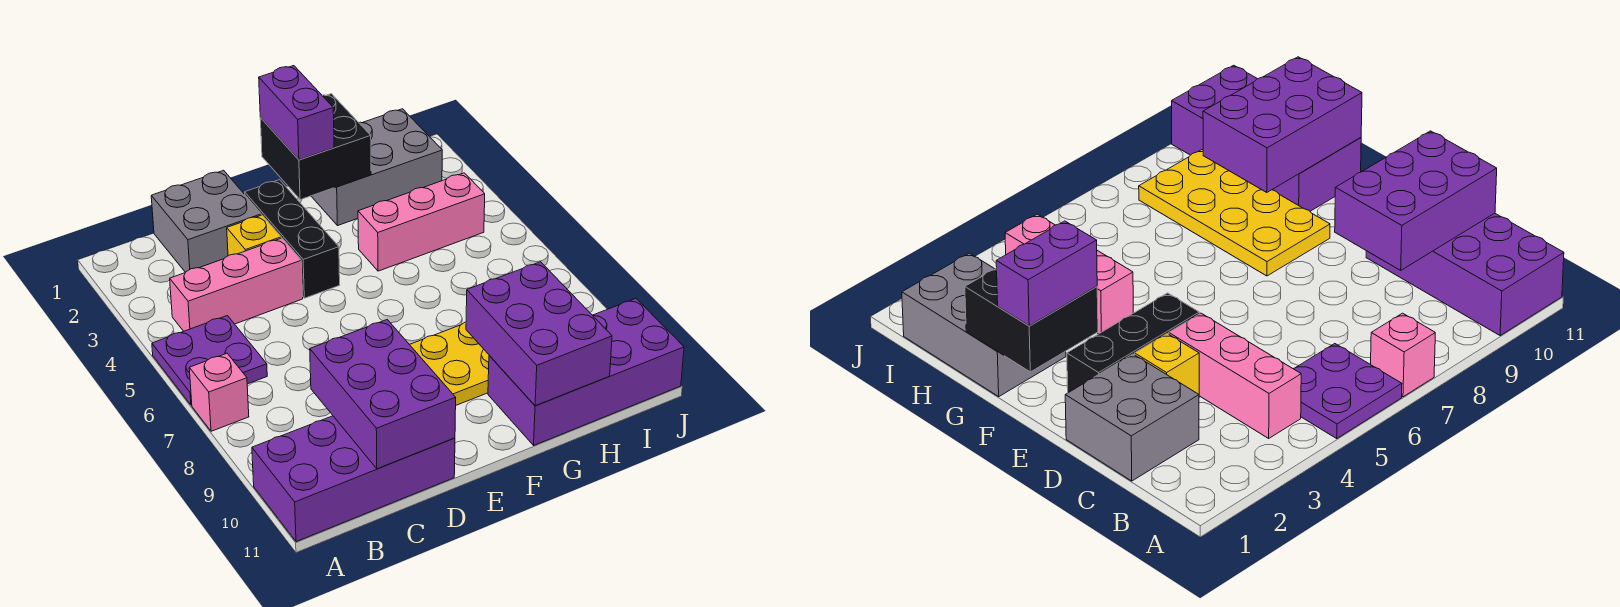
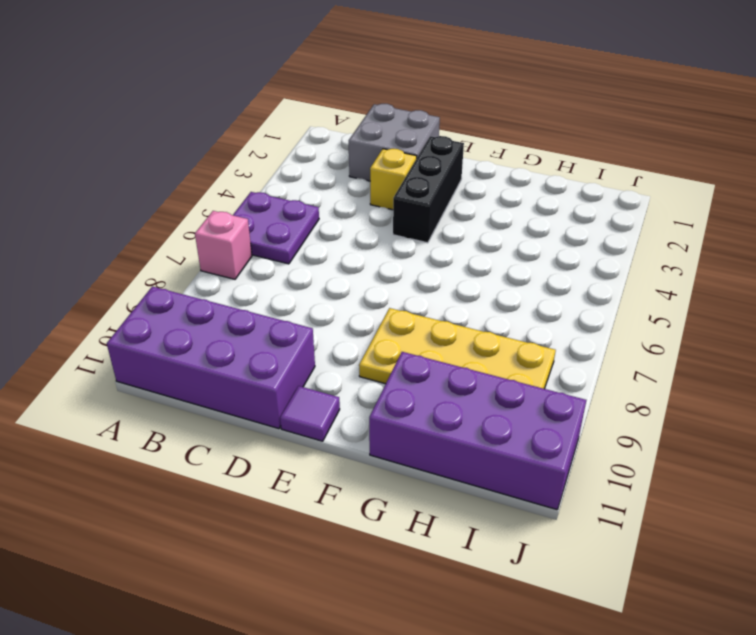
purple 1x1 tile [280,386,340,441] -> none
none -> pink 1x3 brick [170,238,303,331]
none -> grey 2x3 brick [311,109,442,226]
none -> pink 1x3 brick [358,173,485,271]

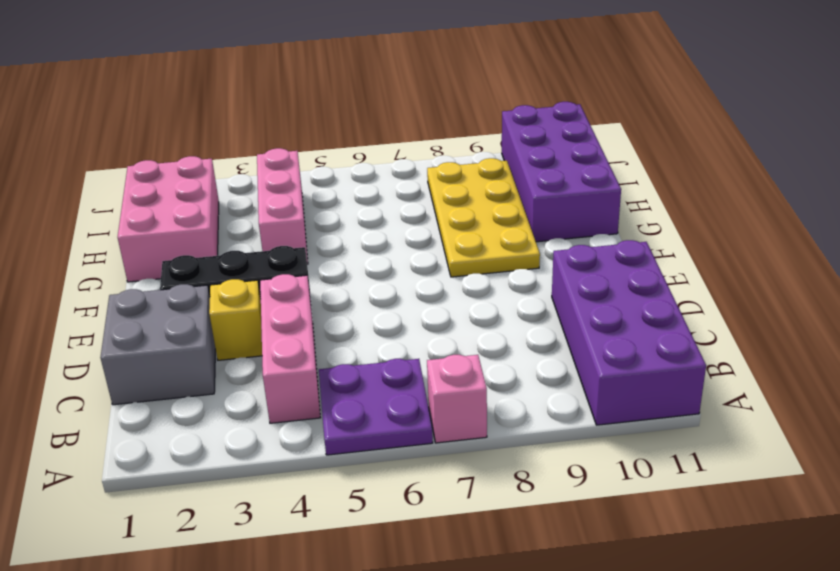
pink 2x3 brick [118,156,219,282] -> grey 2x3 brick [311,109,442,226]
none -> purple 2x3 brick [310,320,456,469]
none -> black 2x2 brick [260,94,371,200]
none -> purple 2x3 brick [466,262,612,406]

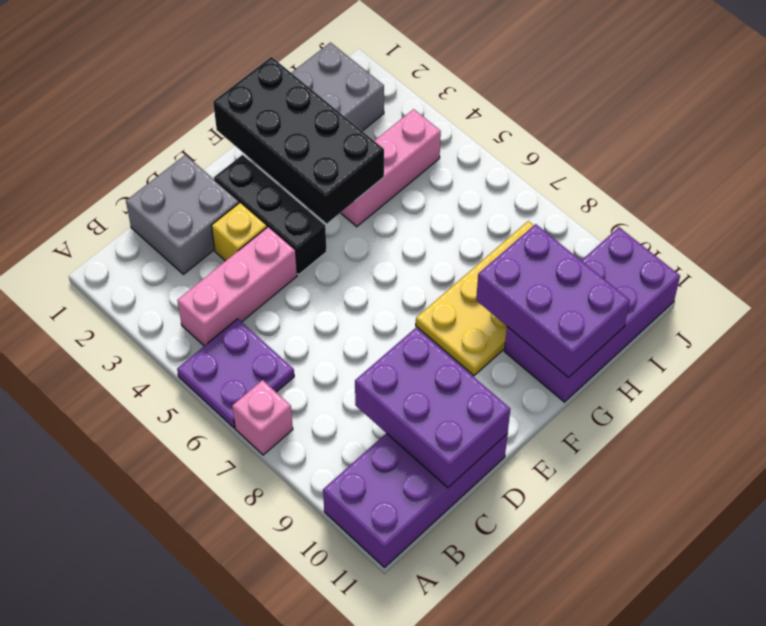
black 2x4 brick [213,57,384,224] -> black 2x2 brick [260,94,371,200]
none -> purple 1x2 brick [259,66,334,160]

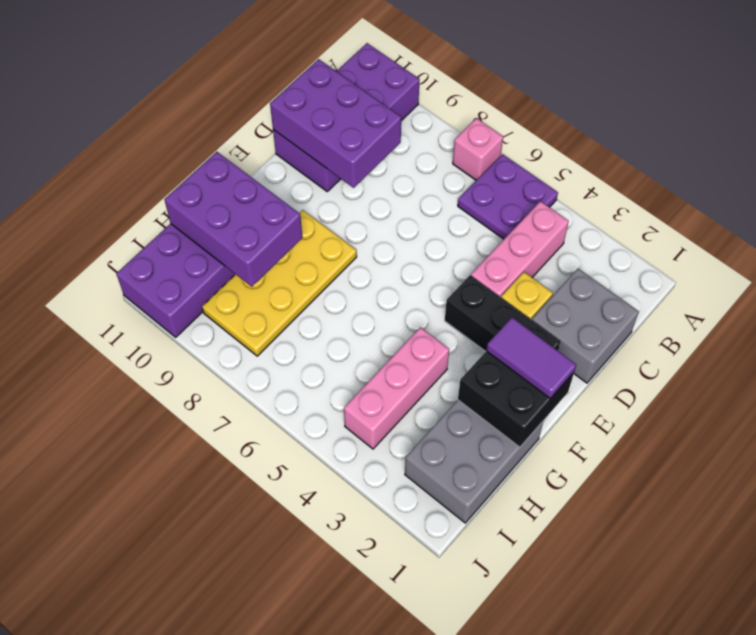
purple 1x2 tile [486,318,576,399] -> purple 1x2 brick [259,66,334,160]

